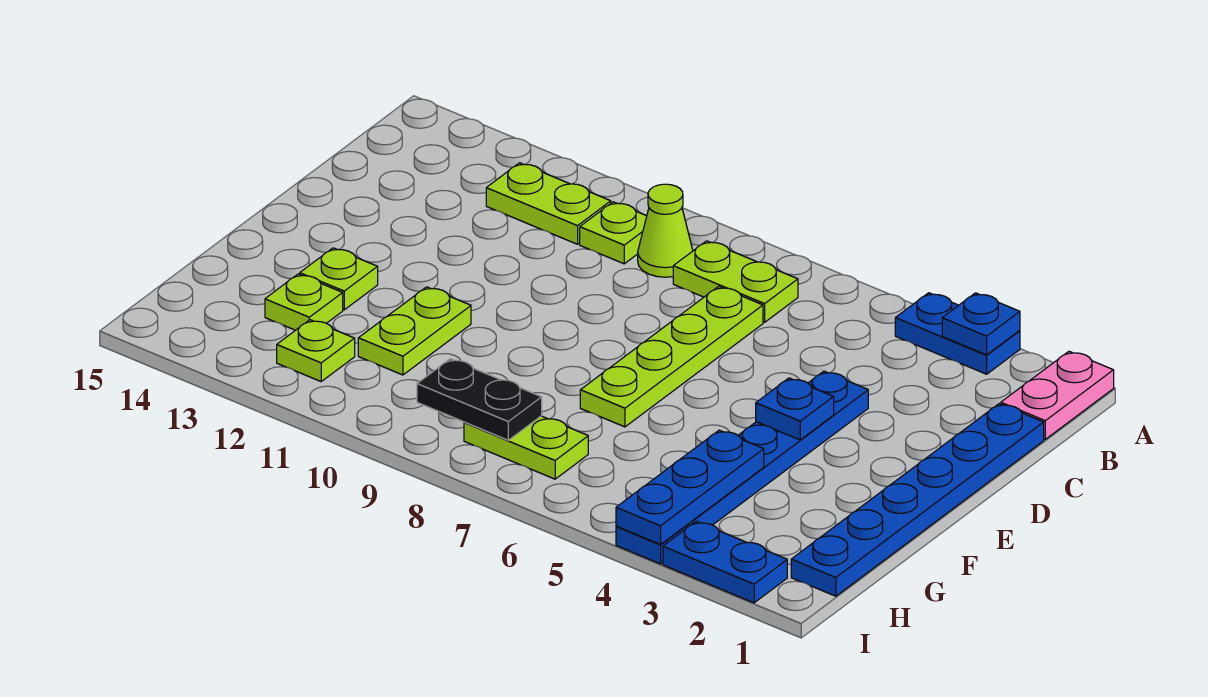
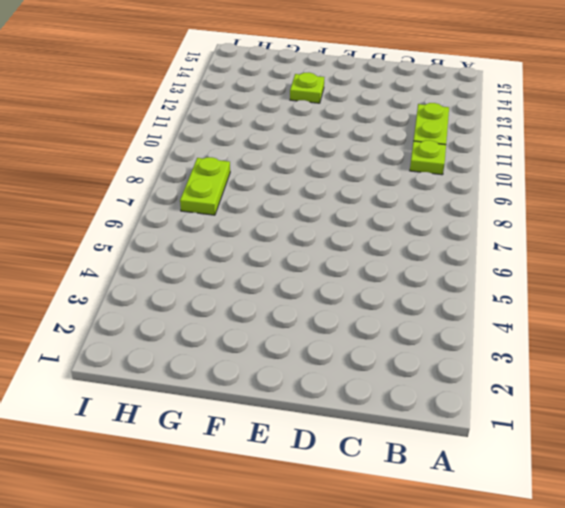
none -> pink 1x2 plate [1001,351,1114,439]
none -> blue 1x2 plate [895,293,1020,374]
none -> lime 1x2 plate [673,241,798,322]

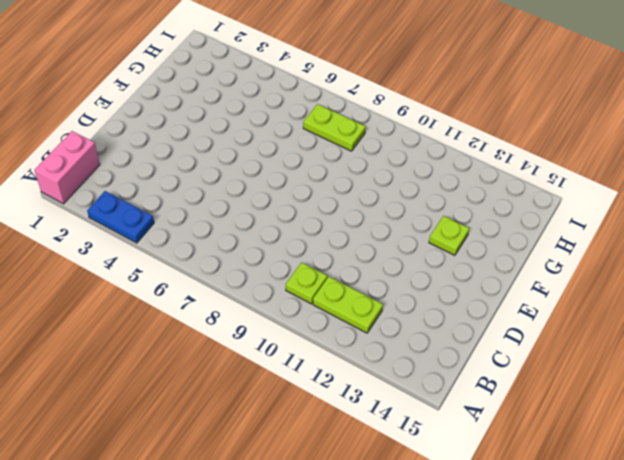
pink 1x2 brick [34,131,100,204] -> pink 1x2 plate [1001,351,1114,439]
none -> lime 1x2 plate [673,241,798,322]
none -> lime 1x1 cone [638,184,693,277]
none -> blue 1x6 plate [791,404,1044,596]

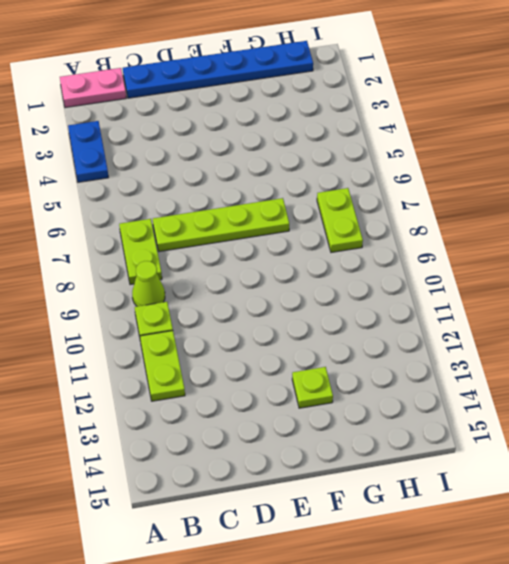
none -> blue 1x6 plate [616,371,868,564]
none -> lime 1x2 plate [358,287,471,375]
none -> lime 1x1 plate [265,274,343,330]

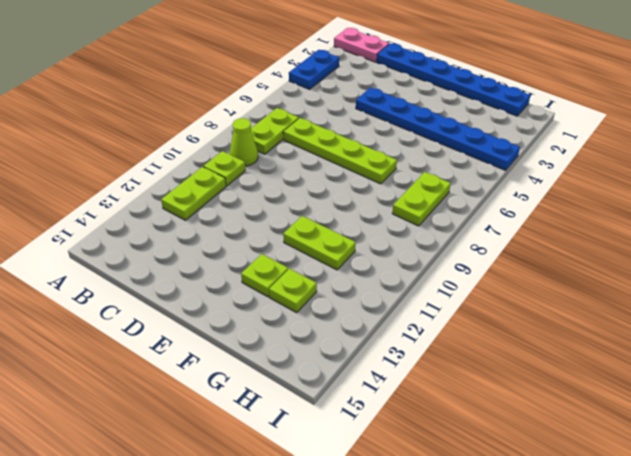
none -> lime 1x1 plate [277,320,355,381]
none -> blue 1x2 plate [663,521,787,603]
none -> blue 1x1 plate [942,293,1020,355]

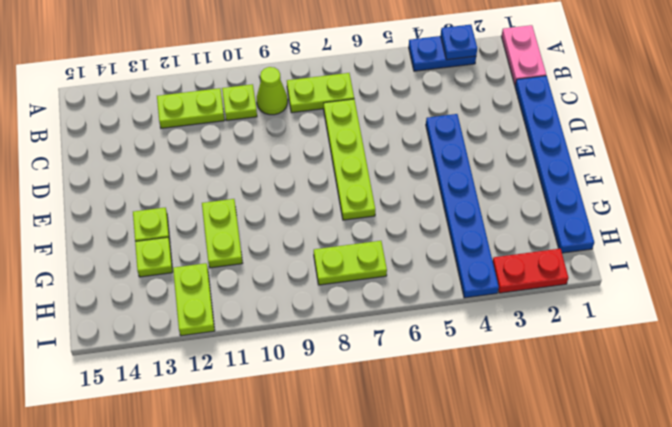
lime 1x2 plate [173,263,215,336] -> lime 1x1 plate [277,320,355,381]
red 1x2 plate [493,249,569,293] -> blue 1x2 plate [663,521,787,603]
none -> blue 1x1 plate [756,378,834,440]
none -> blue 1x3 plate [616,430,764,544]
none -> black 1x2 plate [417,359,542,440]

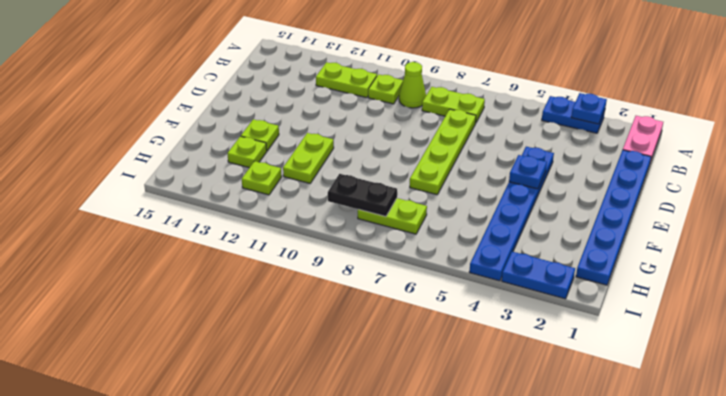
none -> blue 1x3 plate [616,430,764,544]

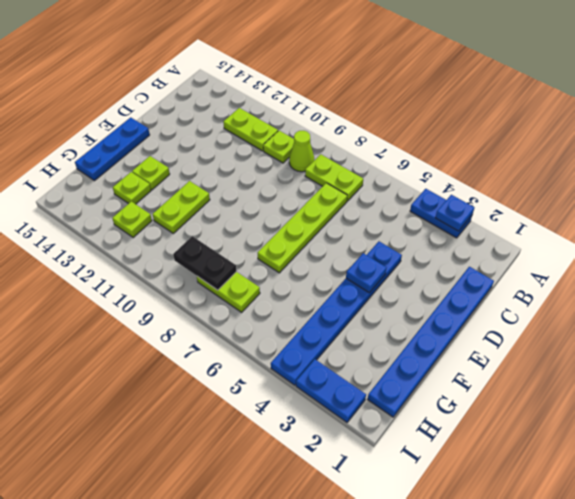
blue 1x3 plate [75,117,150,181] -> blue 1x3 plate moved to [616,430,764,544]
none -> pink 1x2 plate [1001,351,1114,439]

